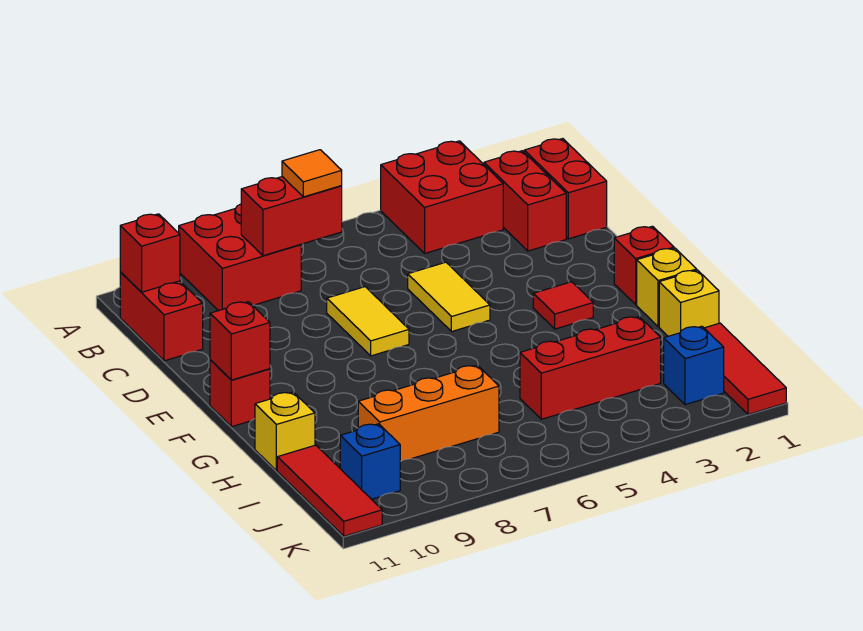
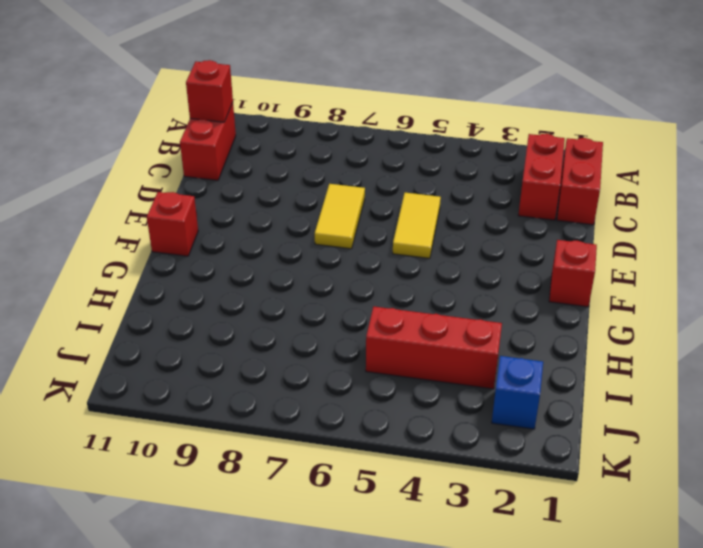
none -> red 2x2 brick [381,141,503,253]
none -> red 2x2 brick [179,204,301,311]
none -> red 1x1 tile [533,282,593,329]

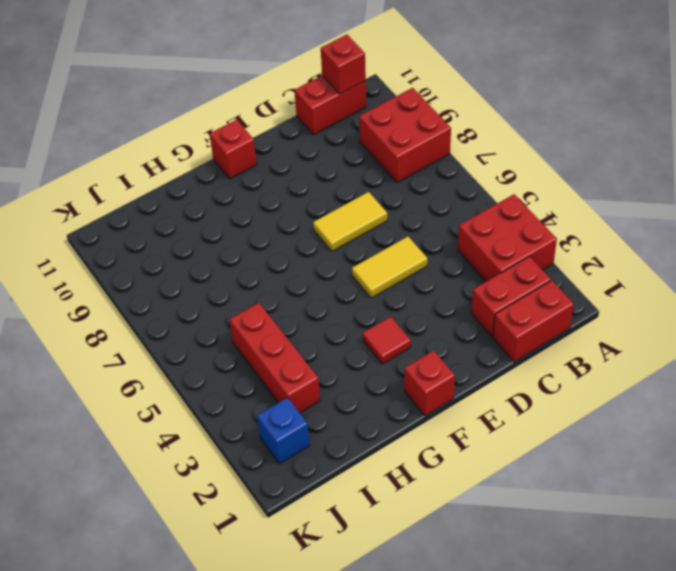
none -> yellow 1x1 brick [637,248,697,327]
none -> yellow 1x1 brick [659,270,719,336]
none -> yellow 1x1 brick [255,392,315,471]

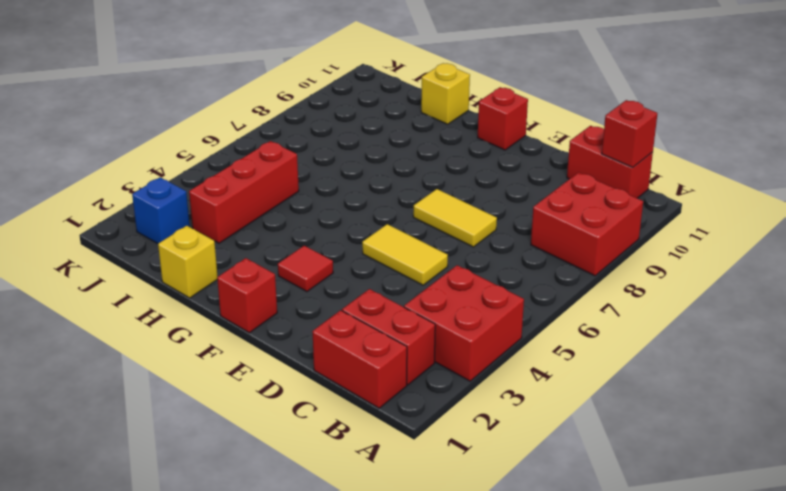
none -> yellow 1x1 brick [637,248,697,327]
none -> red 1x3 tile [705,323,786,414]
none -> orange 1x3 brick [358,365,499,461]

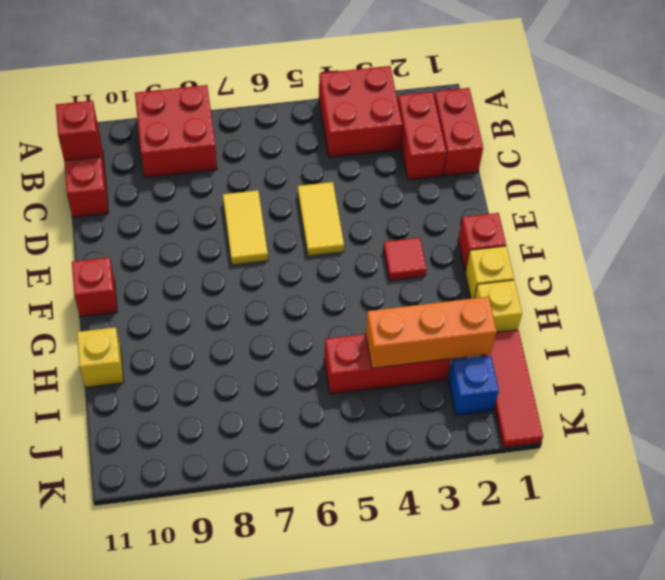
orange 1x3 brick [366,297,497,368] -> orange 1x3 brick moved to [358,365,499,461]
none -> red 1x3 tile [277,445,382,536]
none -> blue 1x1 brick [340,424,400,499]
none -> red 1x2 brick [241,177,342,256]

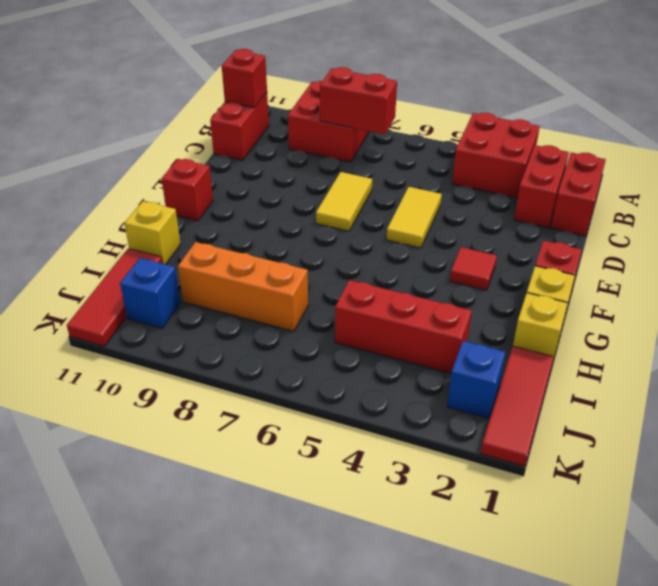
none -> red 1x1 brick [210,302,270,380]
none -> orange 1x1 tile [282,150,342,197]

